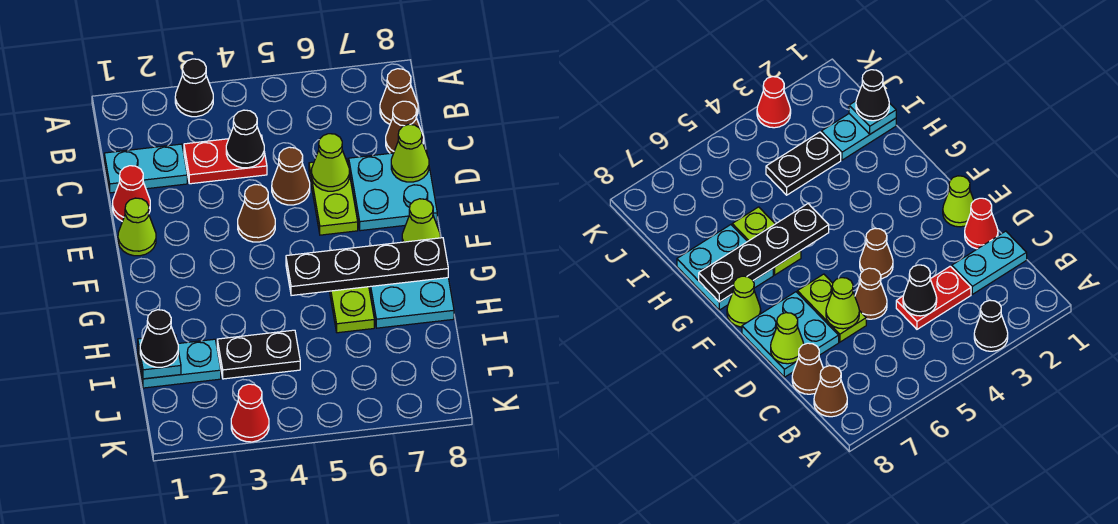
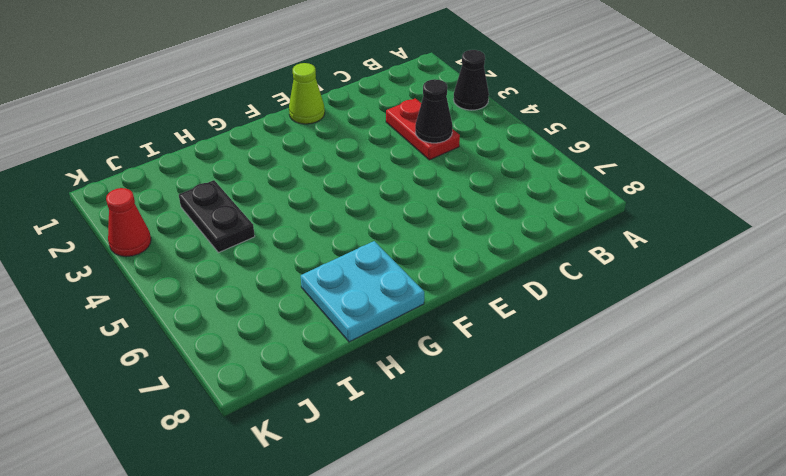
none -> brown 1x1 cone [380,69,418,124]
none -> cyan 1x2 plate [104,144,187,193]
none -> brown 1x1 cone [386,101,424,153]

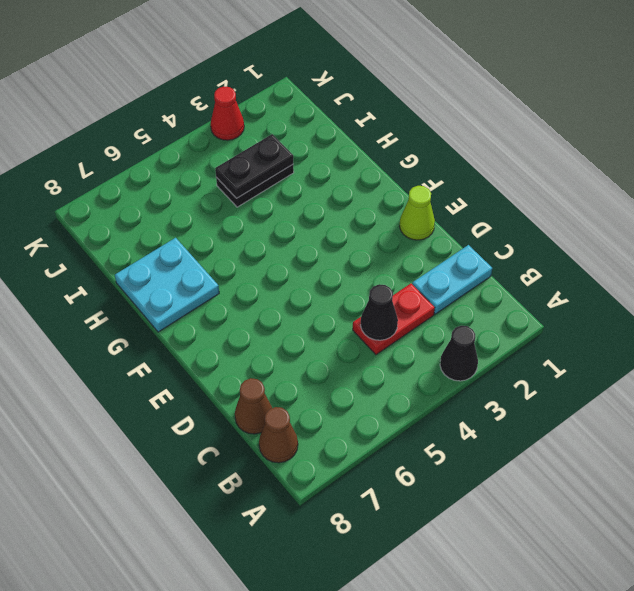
black 1x2 plate [215,134,293,198] -> none
none -> red 1x1 cone [113,166,150,221]
none -> brown 1x1 cone [272,147,310,205]
none -> lime 1x2 plate [309,158,358,235]

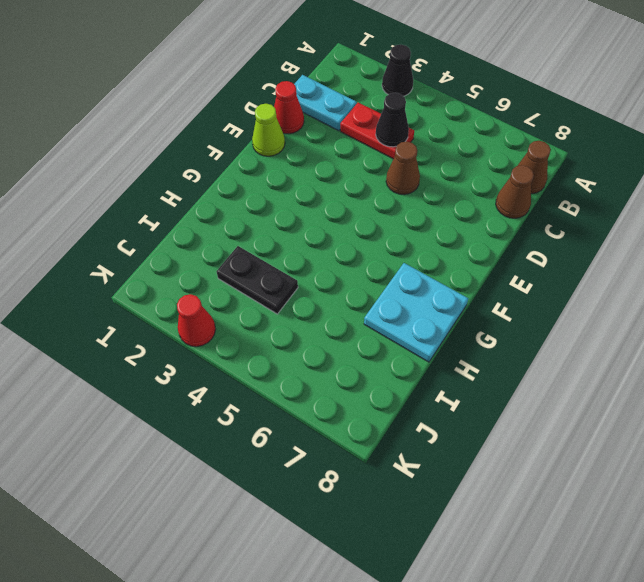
none -> lime 1x2 plate [309,158,358,235]
none -> cyan 2x2 plate [349,149,437,231]
none -> brown 1x1 cone [238,185,275,242]

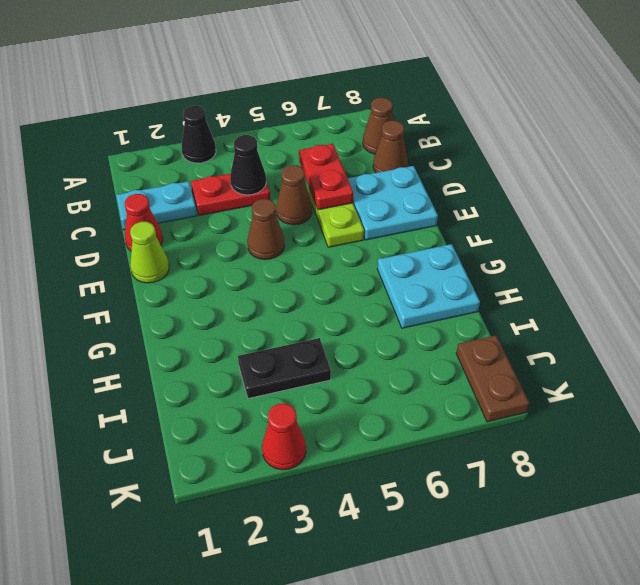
red 1x2 plate [299,144,353,210] -> lime 1x1 cone [312,134,350,191]
brown 1x2 plate [456,335,529,422] -> none
none -> lime 1x1 cone [402,199,440,242]
none -> lime 1x2 plate [329,287,374,333]
none -> cyan 1x2 plate [138,339,221,388]

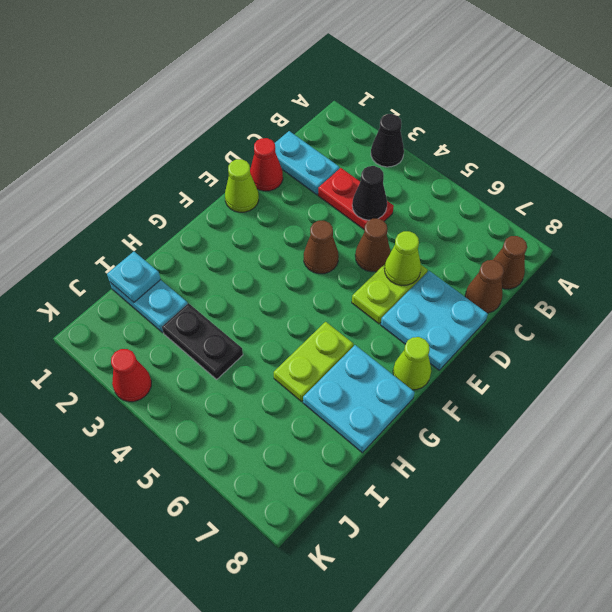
none -> lime 1x1 cone [391,124,429,182]
none -> black 1x4 plate [286,238,448,296]
none -> black 1x1 cone [140,310,178,367]

